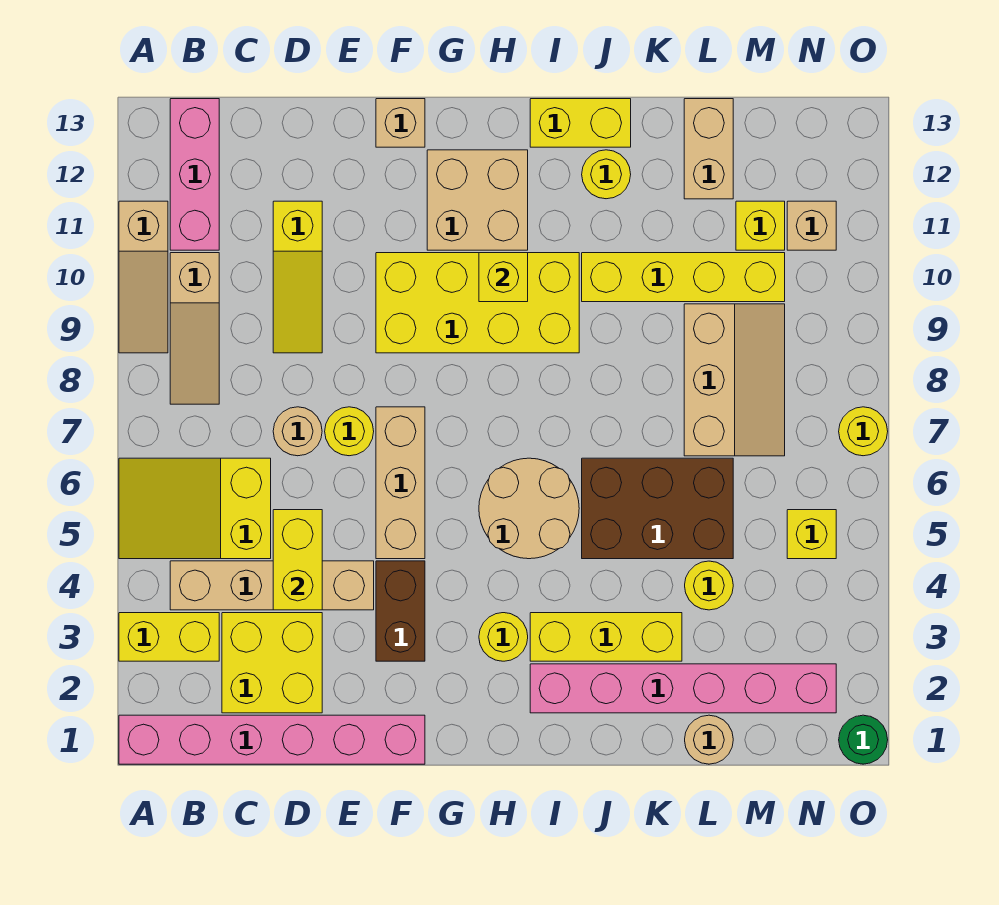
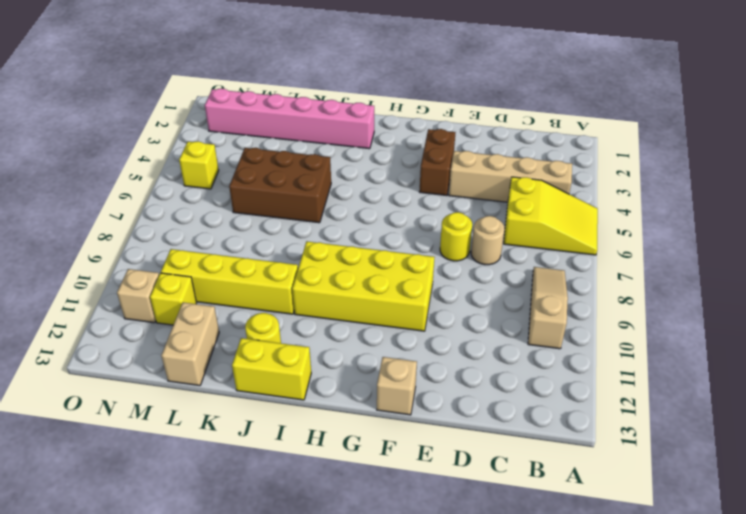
none -> pink 1x6 brick [119,715,425,764]
none -> yellow 1x2 brick [119,613,219,661]
none -> tan 1x3 slope [119,201,168,353]
none -> pink 1x3 brick [170,99,219,250]

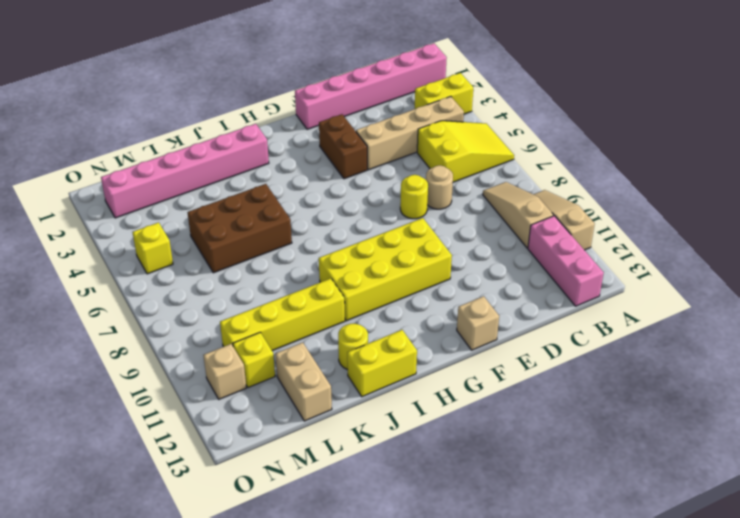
none -> yellow 2x2 brick [222,613,322,713]
none -> yellow 1x3 slope [273,201,322,353]
none -> tan 1x3 brick [376,407,425,559]
none -> tan 2x2 brick [427,150,528,250]

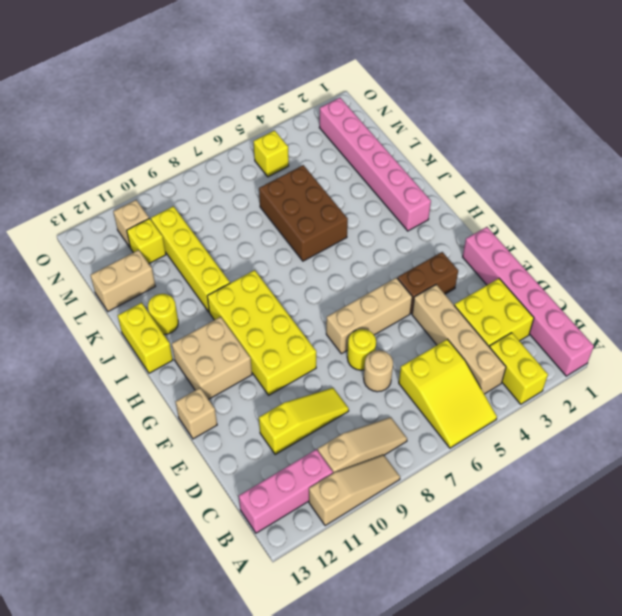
none -> yellow 1x1 round brick [479,613,528,661]
none -> tan 2x2 round brick [479,458,579,559]
none -> yellow 1x3 brick [530,613,682,661]
none -> tan 1x1 round brick [685,715,733,764]

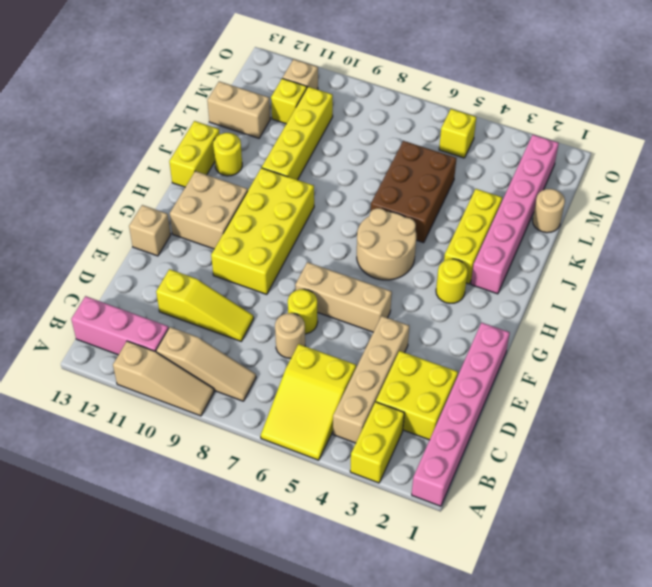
none -> brown 1x2 brick [376,561,425,661]
none -> yellow 1x1 round brick [685,561,733,610]
none -> tan 2x3 slope [684,304,785,456]
none -> green 1x1 round brick [839,715,888,764]

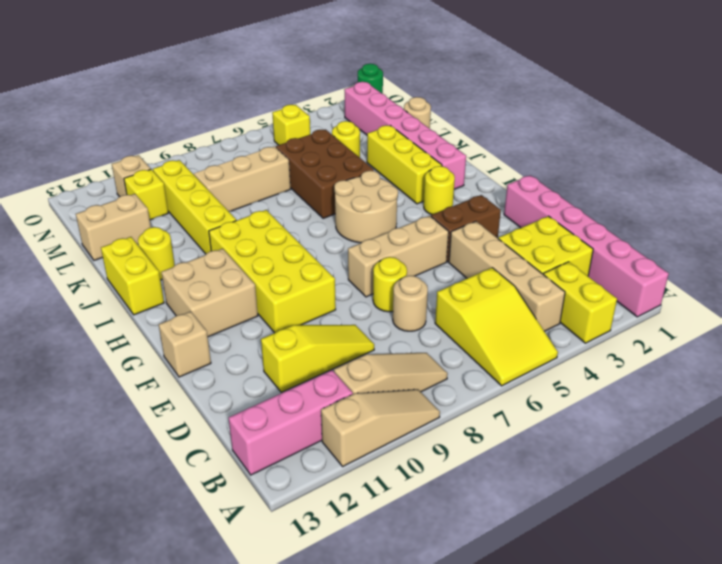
none -> yellow 1x1 round brick [839,407,888,456]
none -> yellow 1x2 brick [273,510,322,610]
none -> yellow 1x1 brick [479,253,528,302]

